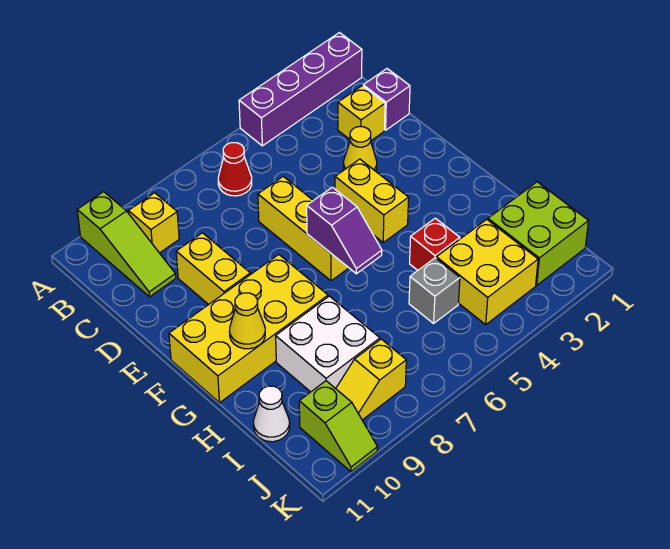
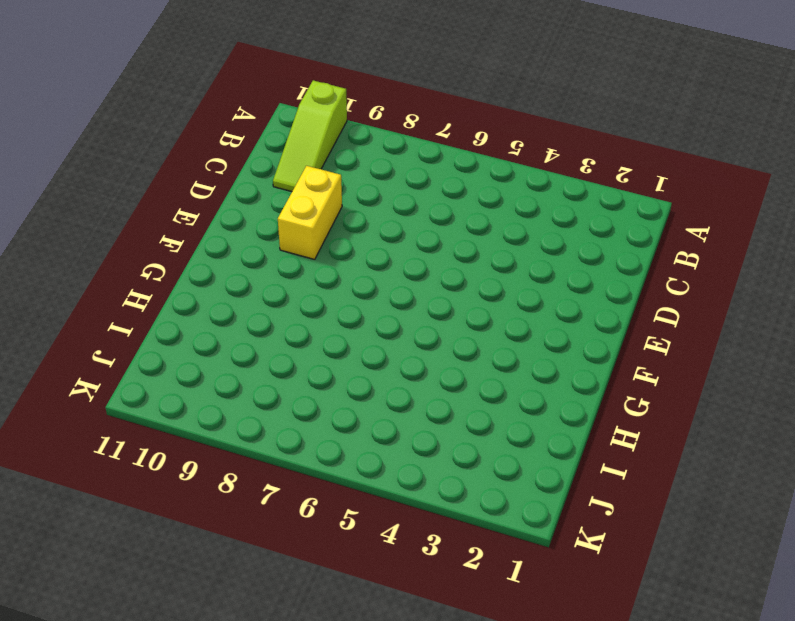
none -> purple 1x4 brick [239,33,362,146]
none -> red 1x1 cone [218,143,252,196]
none -> yellow 1x1 brick [129,193,179,253]

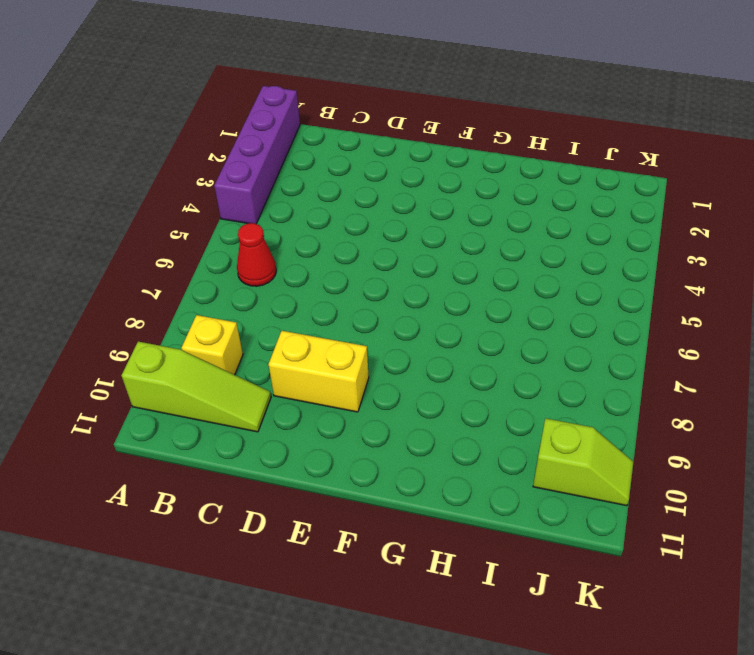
none -> purple 1x1 brick [363,69,410,130]
none -> yellow 1x1 brick [338,86,385,140]
none -> yellow 1x1 cone [344,127,377,171]

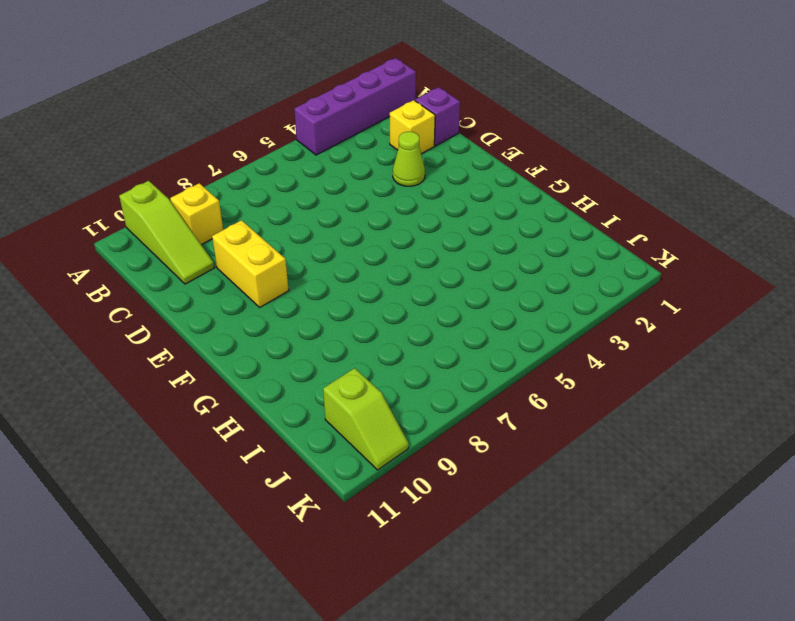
lime 1x1 cone [393,132,425,186] -> yellow 1x1 cone [344,127,377,171]
none -> red 1x1 cone [218,143,252,196]
none -> yellow 1x3 brick [258,177,348,281]
none -> yellow 1x2 brick [335,159,409,242]

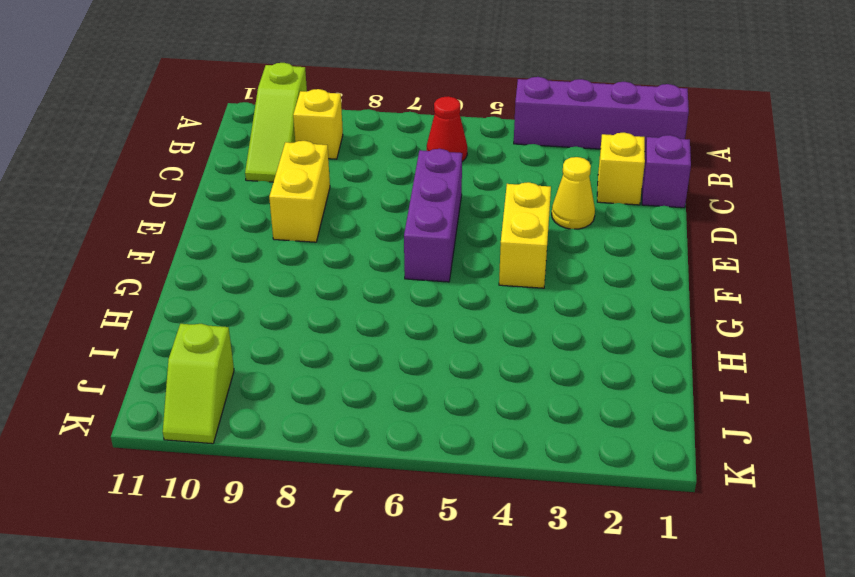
purple 1x3 brick [404,149,462,282] -> yellow 1x3 brick [258,177,348,281]
none -> yellow 2x4 brick [169,255,328,403]
none -> red 1x1 brick [410,218,460,270]
none -> white 2x2 brick [276,296,380,392]

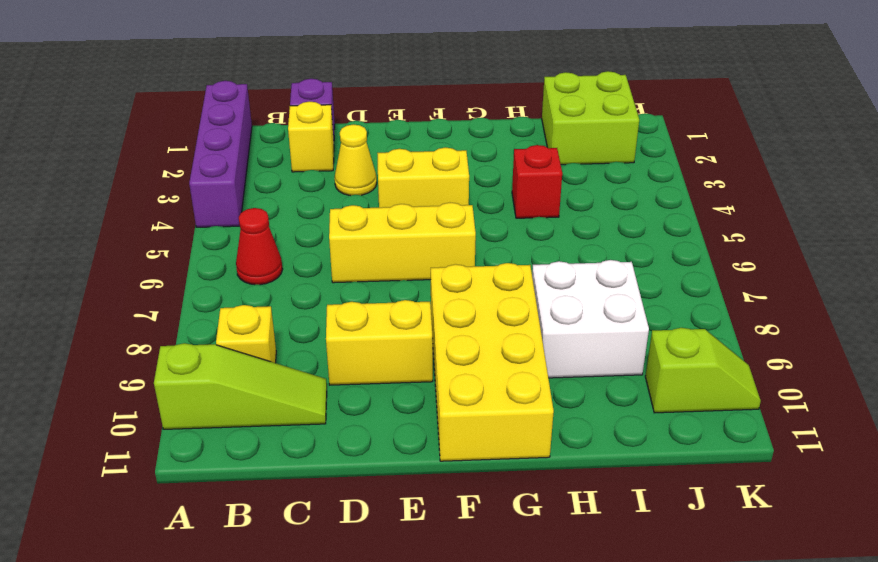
none -> yellow 2x2 brick [436,219,538,325]
none -> grey 1x1 brick [409,258,460,323]
none -> white 1x1 cone [253,386,290,442]

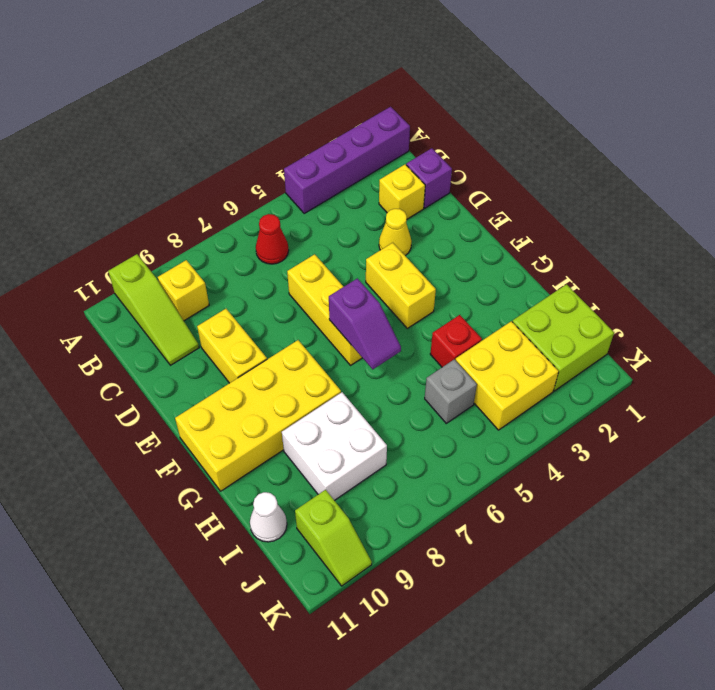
none -> yellow 1x2 slope [336,339,406,420]
none -> yellow 1x1 cone [229,293,265,349]

